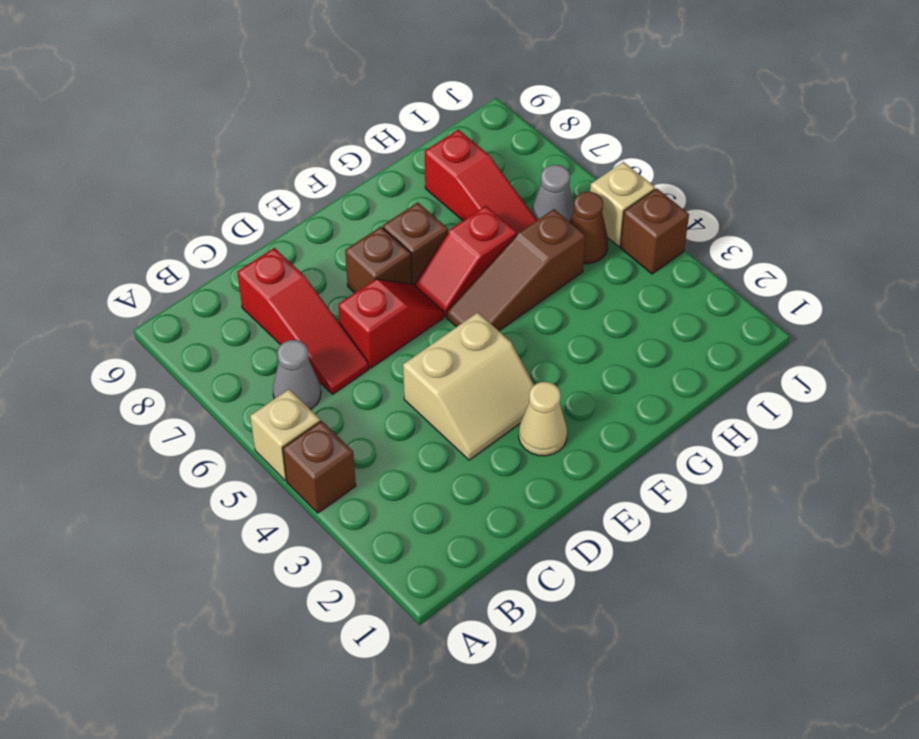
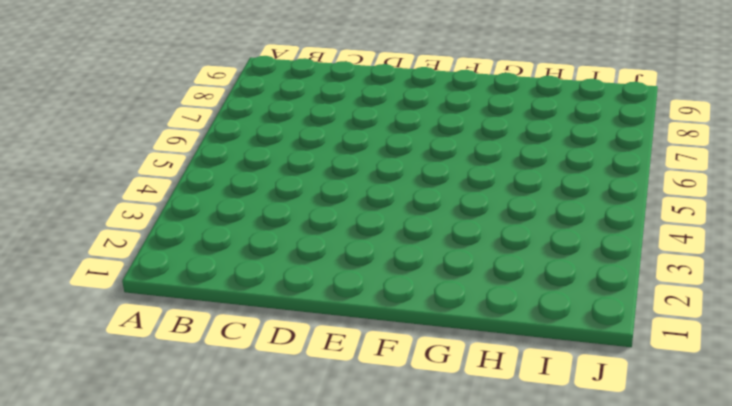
none -> brown 1x1 brick [283,421,356,513]
none -> tan 1x1 brick [250,389,320,481]
none -> grey 1x1 cone [273,340,321,410]

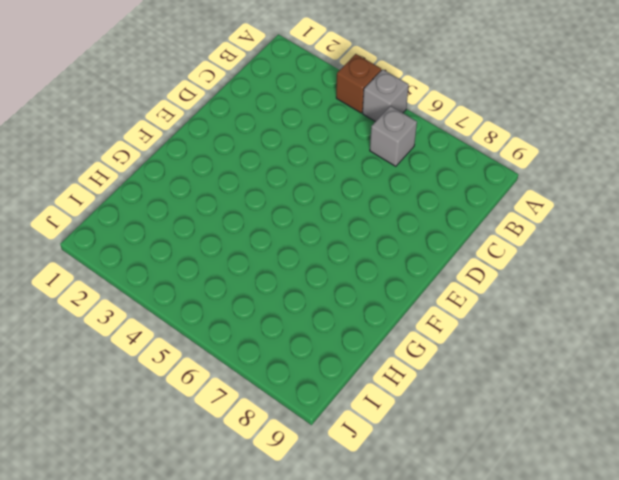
grey 1x1 brick [363,69,409,122] -> tan 1x1 brick [250,389,320,481]
grey 1x1 brick [370,106,417,166] -> grey 1x1 cone [273,340,321,410]
none -> red 1x3 slope [237,248,369,394]
none -> tan 2x2 slope [403,313,534,460]
none -> red 1x2 slope [338,279,444,368]

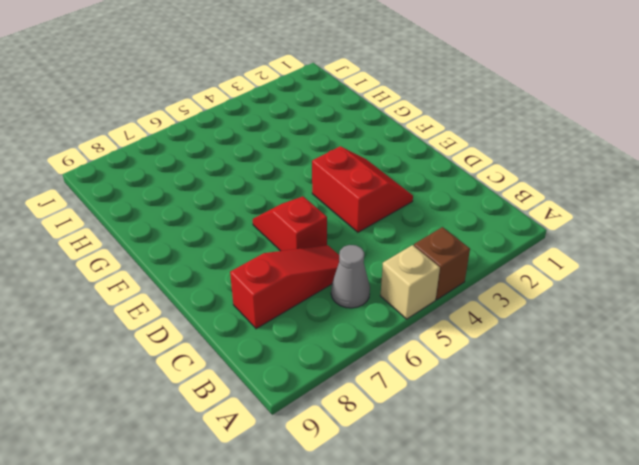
red 2x2 slope [312,146,413,232] -> tan 2x2 slope [403,313,534,460]
none -> tan 1x1 cone [519,382,567,456]
none -> brown 1x1 brick [345,227,412,293]
none -> brown 1x3 slope [447,209,586,331]

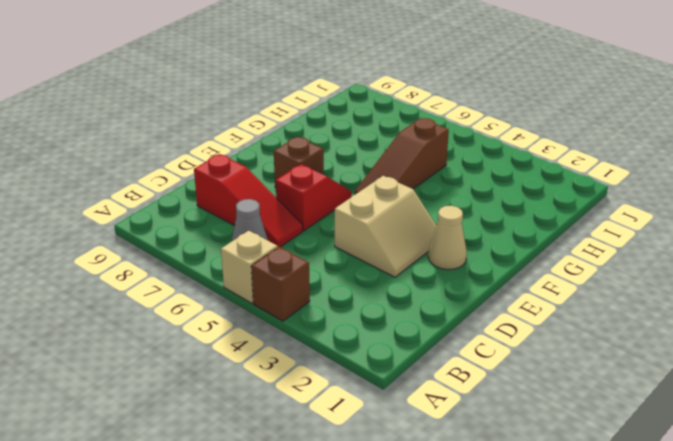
none -> red 1x2 slope [415,206,517,317]
none -> brown 1x1 brick [383,202,448,286]
none -> red 1x3 slope [425,130,537,234]

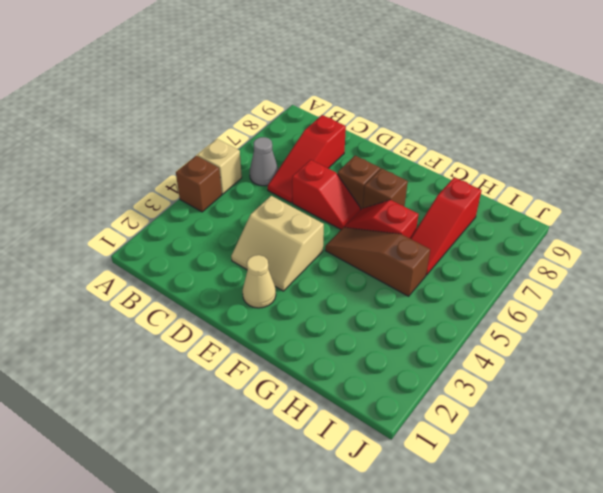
none -> brown 1x1 cone [570,192,608,264]
none -> grey 1x1 cone [532,165,574,222]
none -> brown 1x1 brick [620,188,689,274]

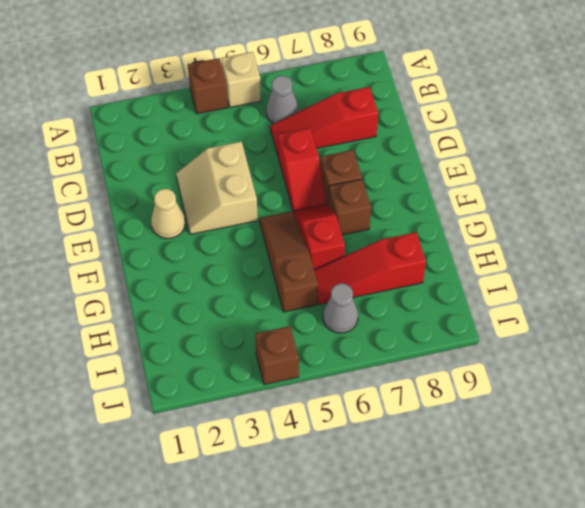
none -> brown 1x1 cone [570,192,608,264]
none -> tan 1x1 brick [590,162,655,247]

